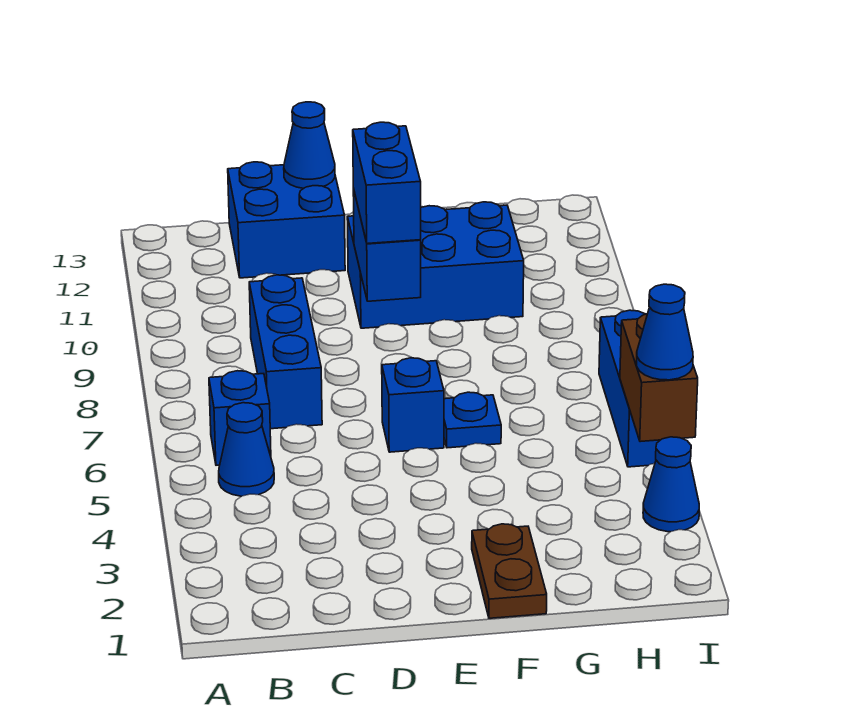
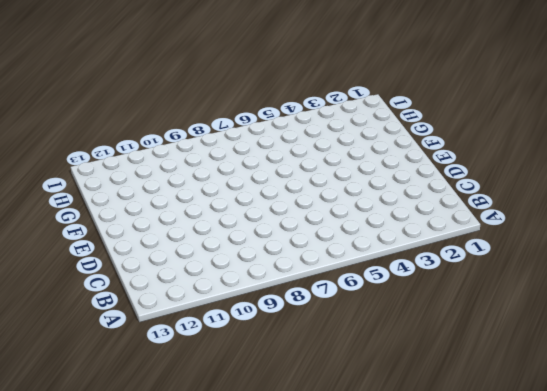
none -> blue 1x1 cone [219,403,274,496]
none -> blue 1x1 brick [209,371,271,465]
none -> blue 1x3 brick [249,275,322,429]

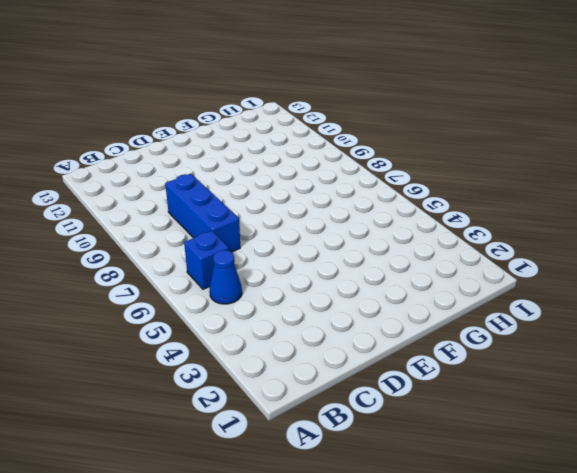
none -> blue 2x2 brick [228,162,345,278]
none -> blue 1x1 brick [382,358,444,452]
none -> blue 2x3 brick [347,202,524,328]

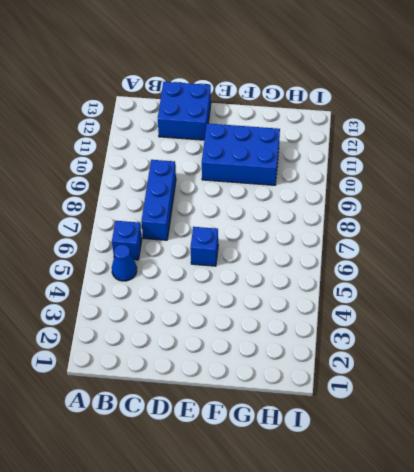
none -> brown 1x2 plate [472,524,547,618]
none -> blue 1x1 plate [444,392,501,448]
none -> blue 1x1 cone [643,437,699,532]

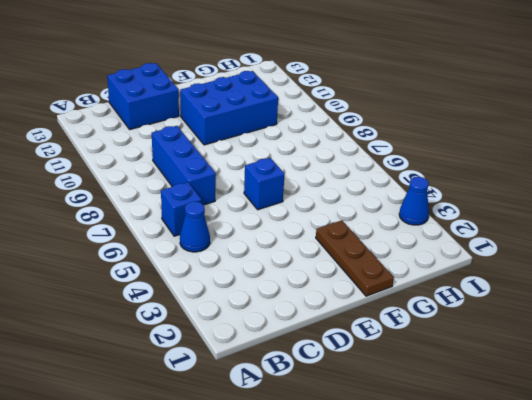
brown 1x3 plate [316,220,394,296] -> brown 1x2 plate [472,524,547,618]
none -> blue 1x1 plate [444,392,501,448]
none -> blue 1x3 brick [599,310,683,467]
none -> blue 1x1 cone [284,102,335,188]

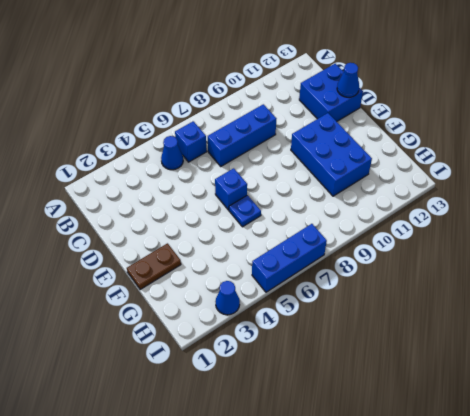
none -> blue 1x2 brick [353,188,421,301]
none -> brown 1x2 brick [620,314,698,442]
none -> blue 1x2 brick [353,122,421,244]

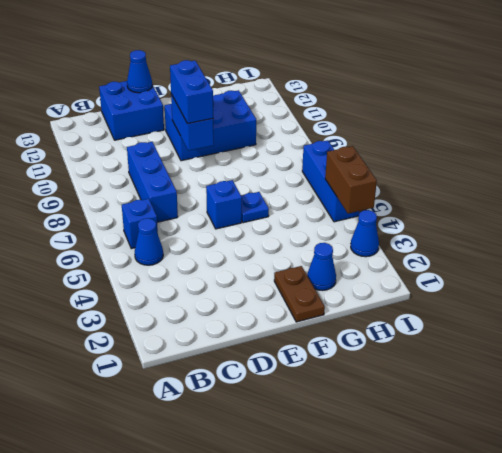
blue 1x1 cone [307,243,336,290] -> blue 1x1 cone moved to [637,284,693,380]

